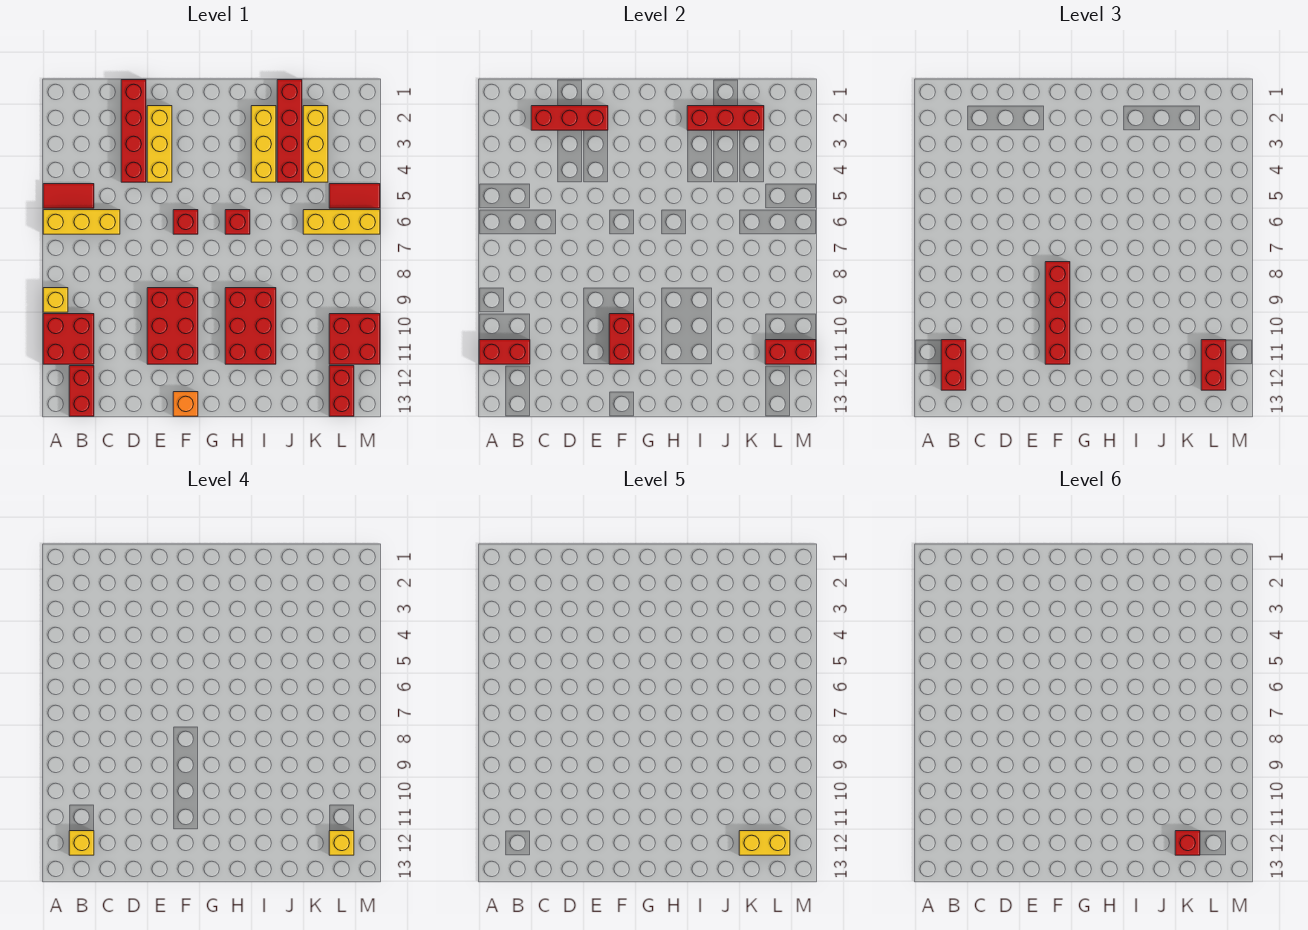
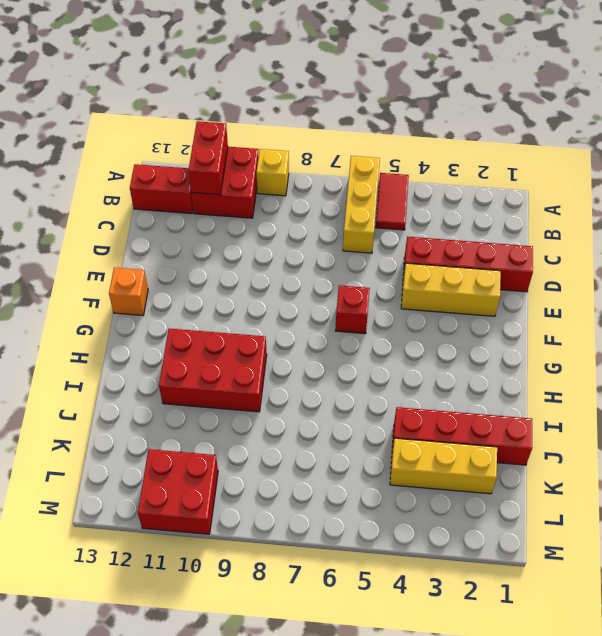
none -> red 2x3 brick [147,288,198,364]
none -> red 1x1 brick [225,210,250,234]
none -> yellow 1x3 brick [251,106,276,182]
none -> yellow 1x3 brick [303,210,380,234]

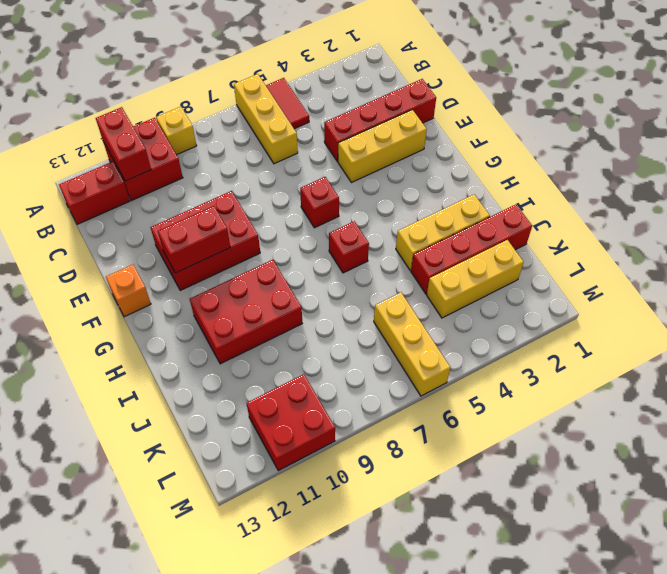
none -> red 1x2 tile [329,184,380,208]
none -> red 1x2 brick [329,366,354,416]
none -> red 1x3 brick [531,106,608,130]
none -> red 1x3 brick [687,106,764,130]

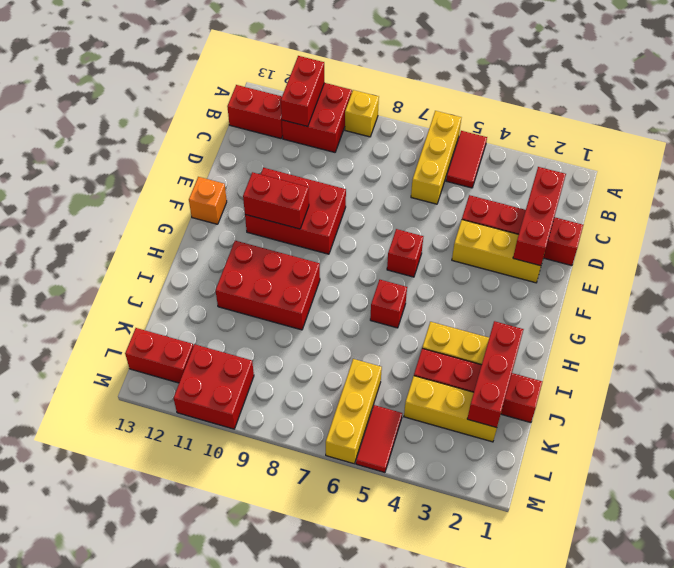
none -> red 1x2 brick [765,340,816,364]
none -> red 1x2 brick [941,340,966,390]
none -> red 1x4 brick [1045,262,1070,364]
none -> red 1x2 brick [1201,340,1226,390]

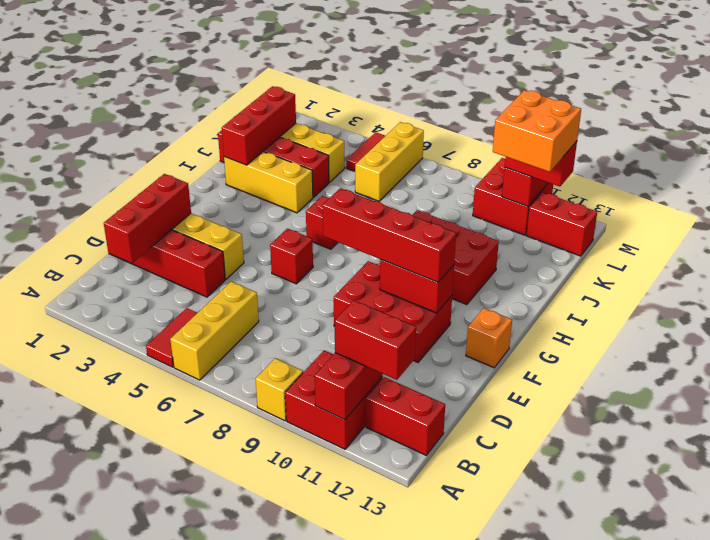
orange 2x2 brick [493,90,581,172] -> yellow 1x1 brick [329,831,354,855]
none -> yellow 1x1 brick [69,831,94,855]
none -> yellow 1x2 brick [739,831,790,855]
none -> red 1x1 brick [1175,831,1200,855]

